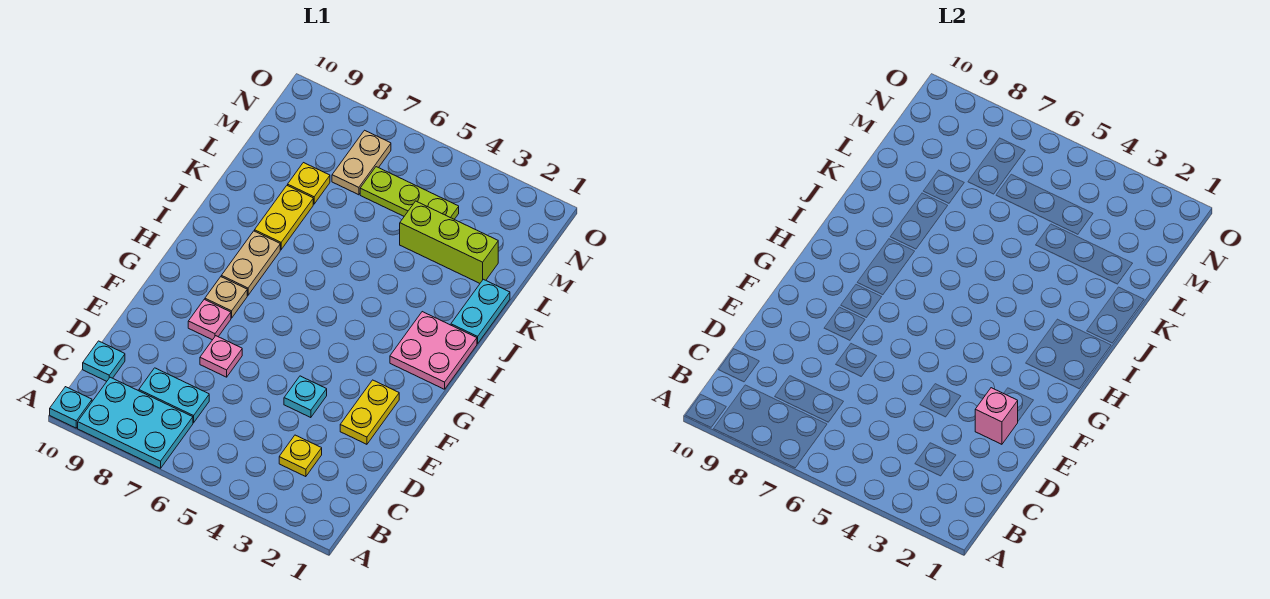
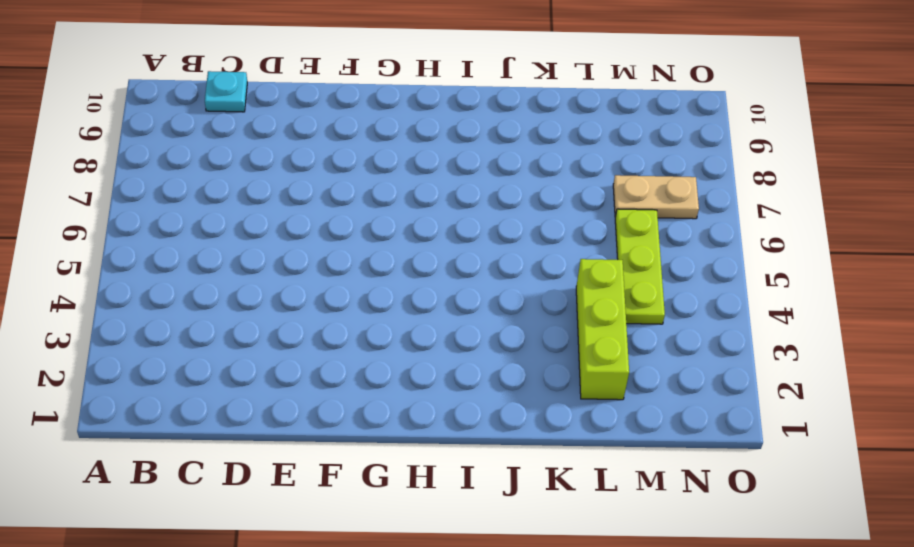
none -> cyan 2x3 plate [78,377,193,468]
none -> cyan 1x1 plate [50,387,92,428]
none -> yellow 1x1 plate [279,435,322,477]

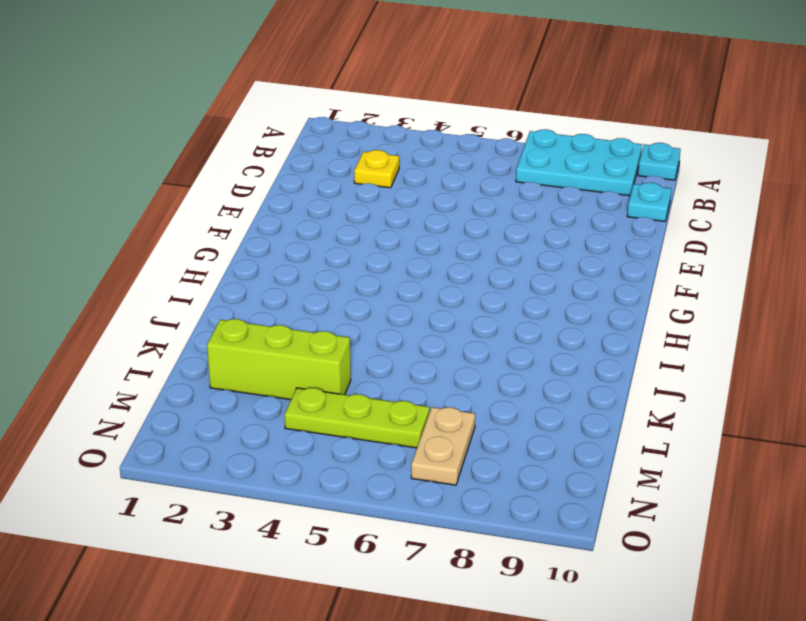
none -> cyan 1x2 plate [139,368,209,423]
none -> yellow 1x2 plate [340,380,399,444]
none -> cyan 1x1 plate [284,376,327,418]

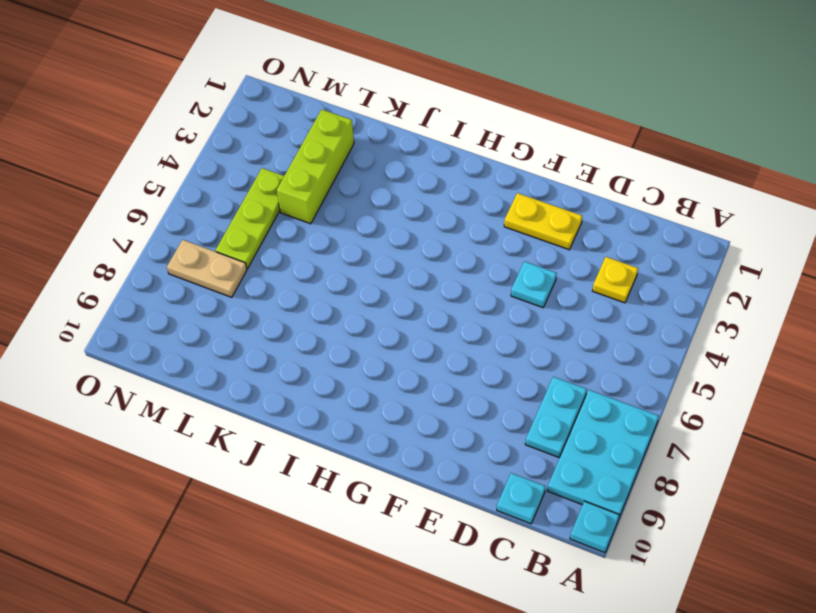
none -> pink 1x1 plate [200,336,242,377]
none -> pink 1x1 plate [188,299,231,340]
none -> tan 1x1 plate [205,277,247,318]

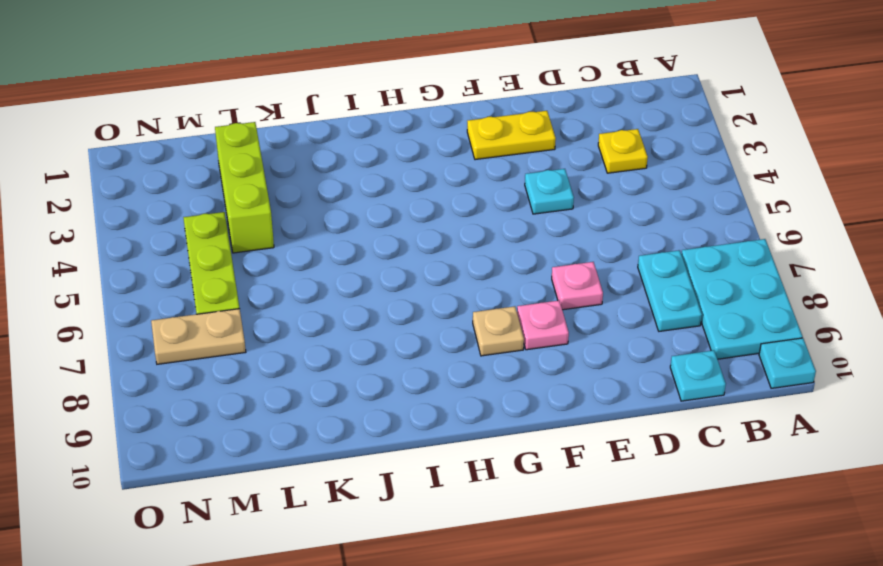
none -> pink 2x2 plate [390,312,477,389]
none -> tan 1x2 plate [221,231,280,295]
none -> cyan 1x2 plate [451,279,510,344]

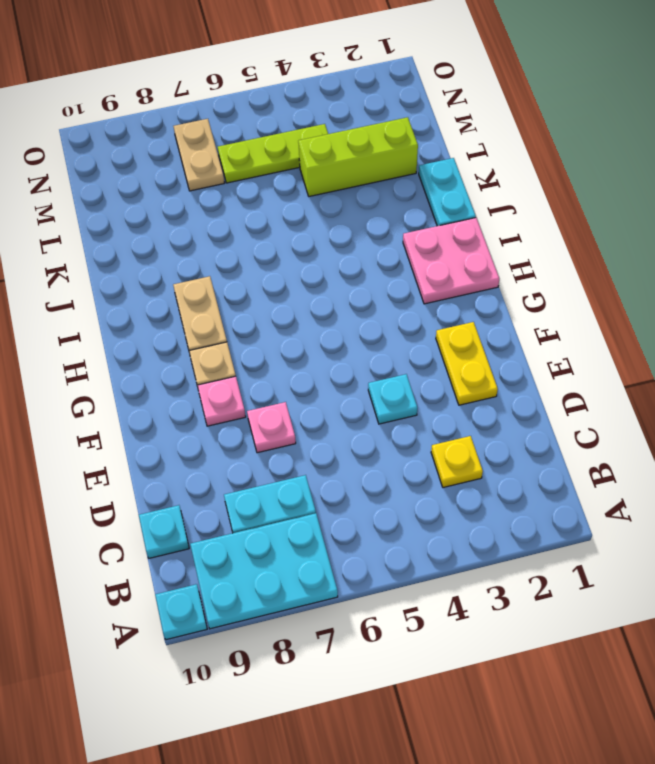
none -> yellow 1x2 plate [255,185,313,250]
none -> yellow 1x1 plate [288,163,330,204]
none -> pink 1x1 brick [975,388,1018,444]

